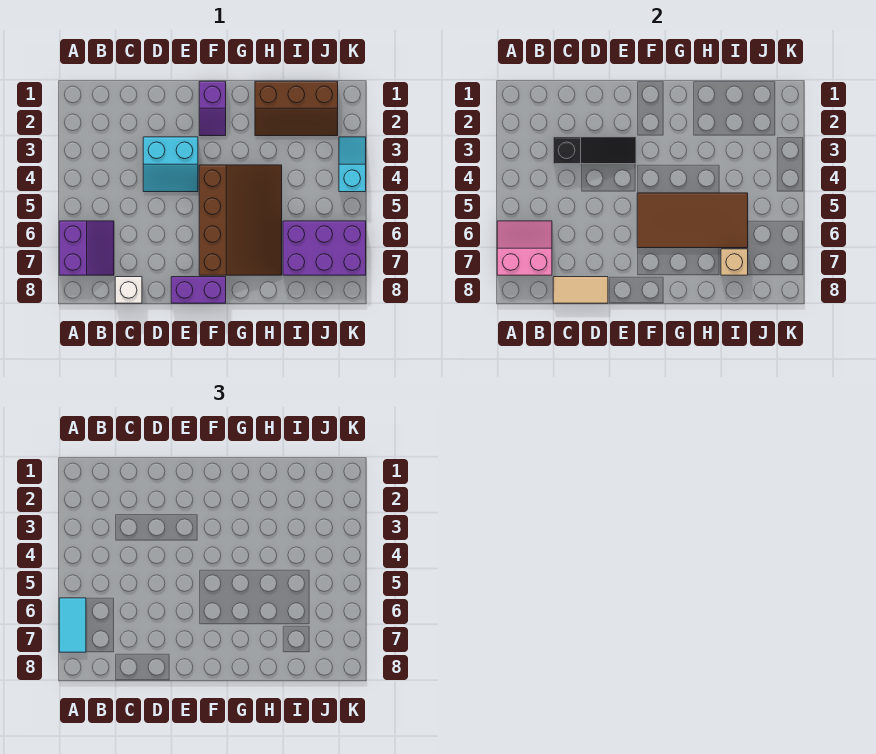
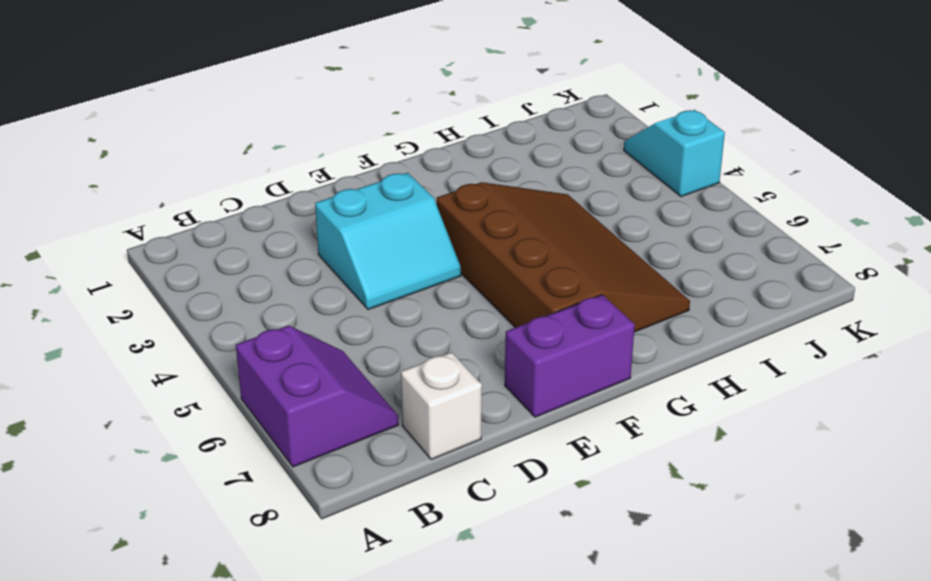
none -> purple 1x2 slope [199,81,226,136]
none -> brown 2x3 slope [255,81,338,136]
none -> purple 2x3 brick [283,221,366,275]

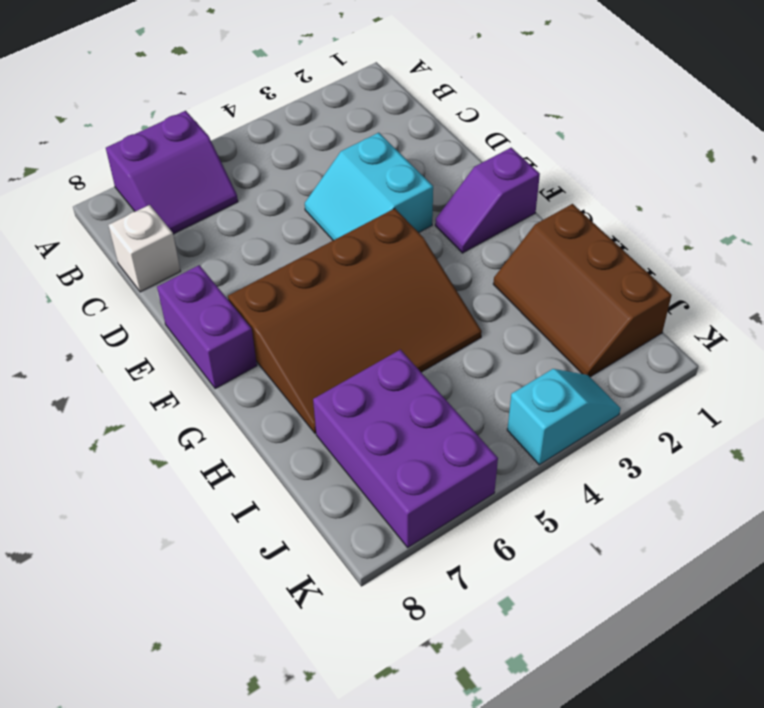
none -> pink 2x2 slope [497,221,552,275]
none -> black 1x3 slope [553,137,636,164]
none -> tan 1x2 tile [553,277,608,303]

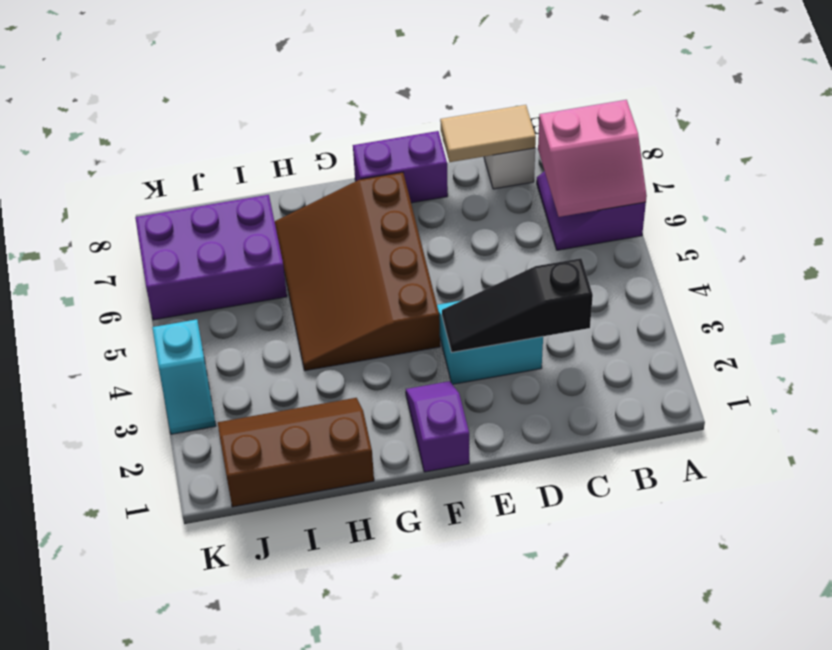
none -> brown 2x4 tile [637,193,748,248]
none -> tan 1x1 brick [721,249,748,275]
none -> cyan 1x2 tile [59,598,86,652]

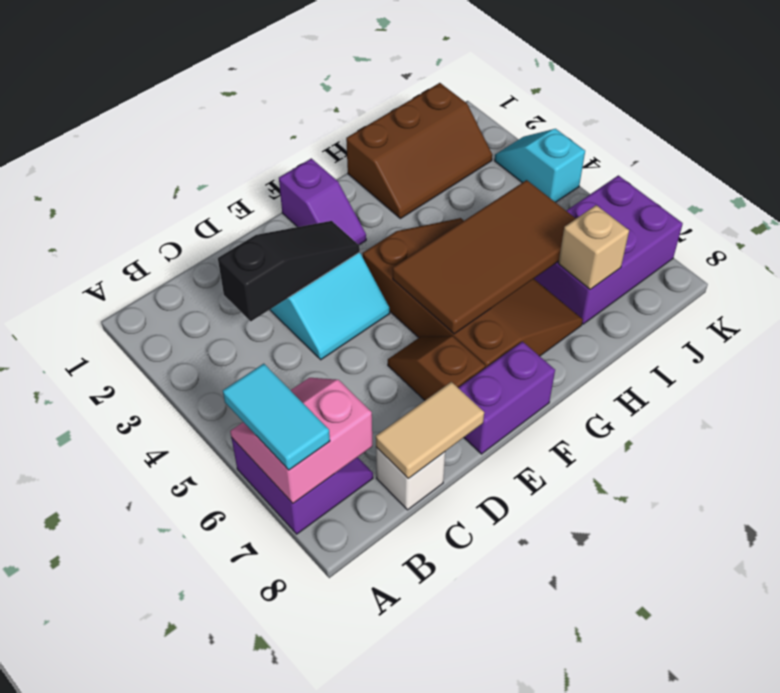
brown 1x2 slope [388,336,485,400] -> none

